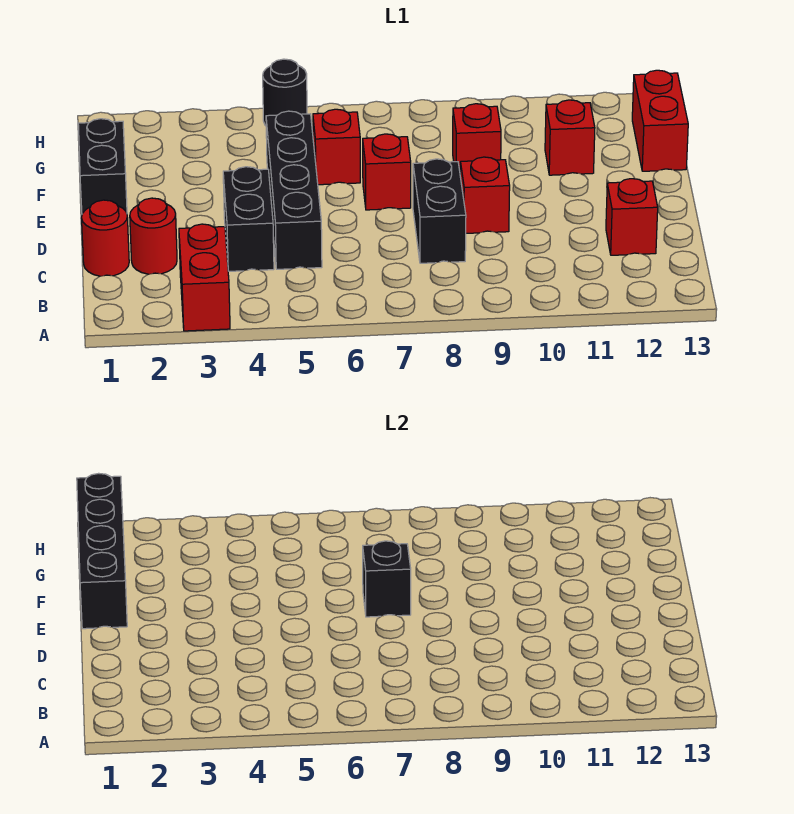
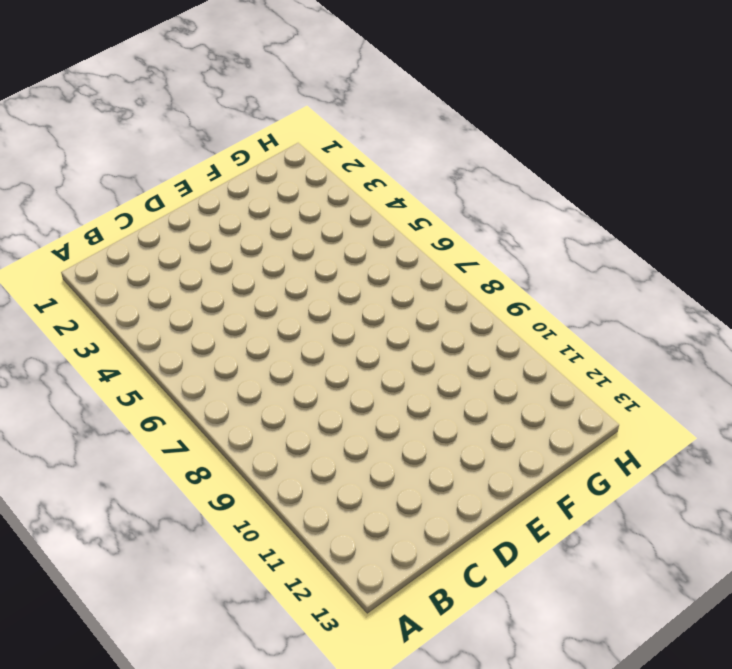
none -> red 1x2 brick [179,224,230,331]
none -> red 1x1 round brick [82,200,129,276]
none -> red 1x1 round brick [130,198,177,274]

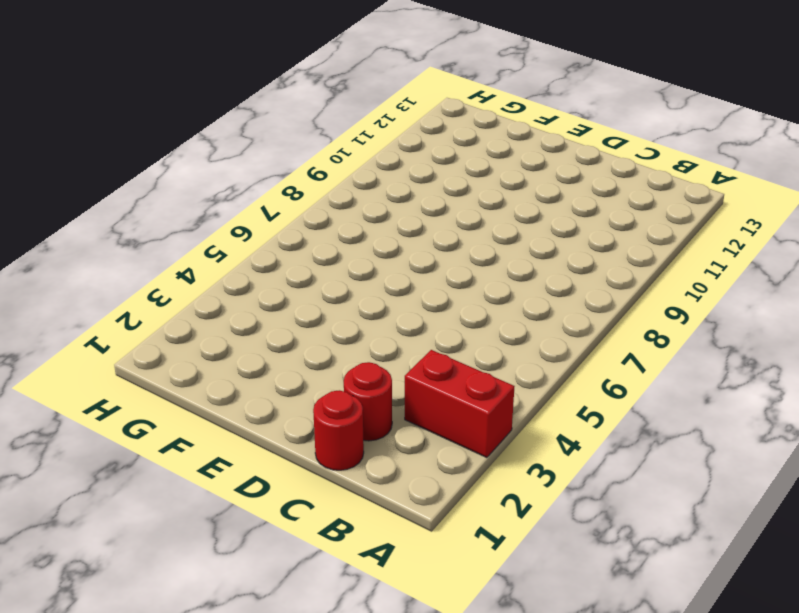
none -> black 1x2 brick [223,167,274,271]
none -> black 1x4 brick [266,111,322,269]
none -> black 1x2 brick [413,159,466,263]

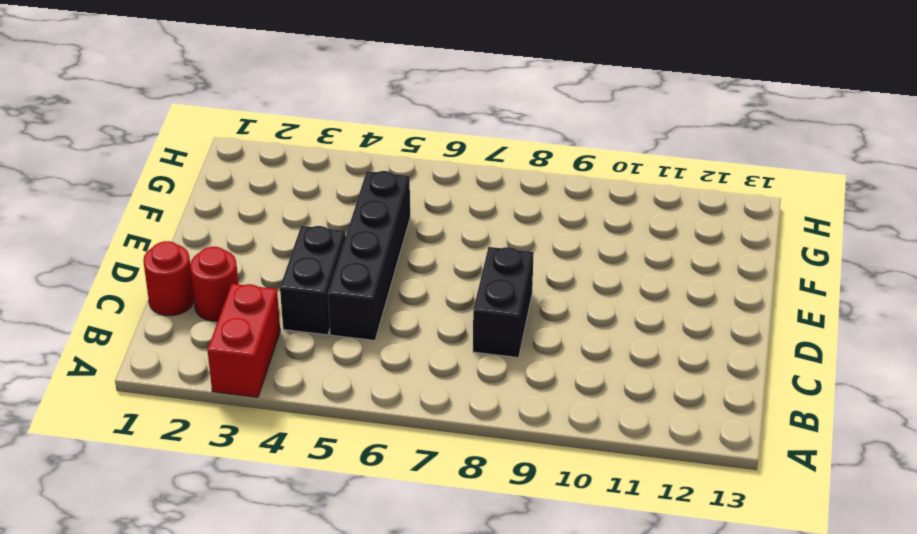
none -> red 1x1 brick [606,179,658,255]
none -> red 1x1 brick [460,157,510,233]
none -> black 1x2 brick [78,119,127,214]

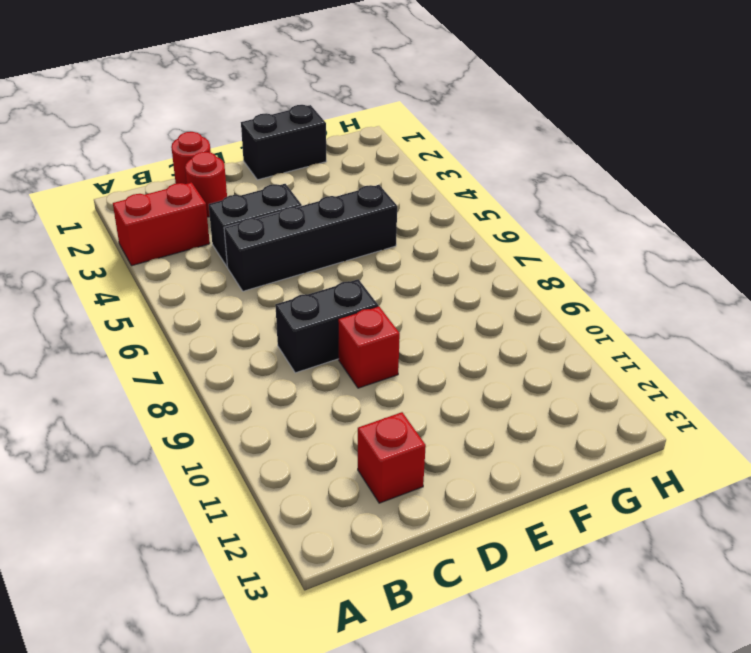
none -> red 1x1 brick [363,134,411,210]
none -> red 1x1 brick [313,109,360,185]
none -> red 1x1 brick [453,104,501,170]

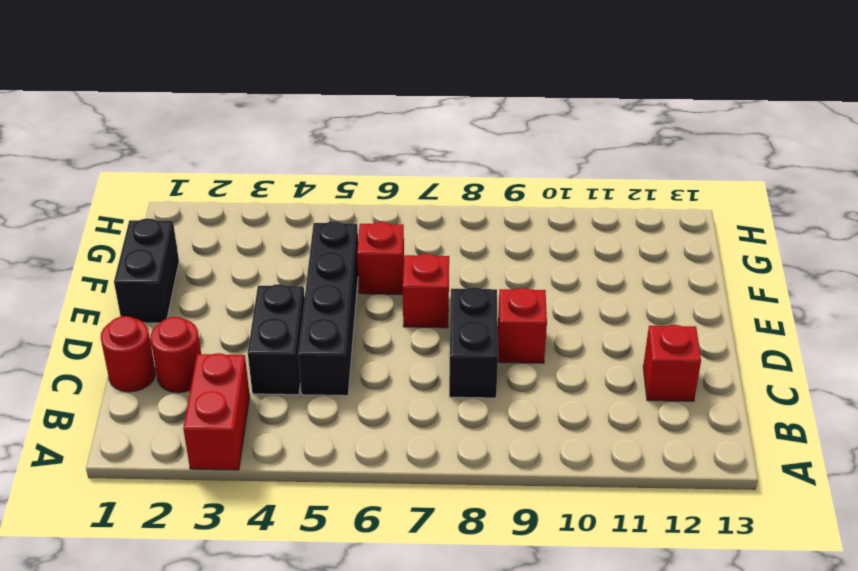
none -> red 1x1 brick [453,104,501,170]
none -> red 1x1 brick [545,100,595,175]
none -> red 1x2 brick [632,70,688,171]

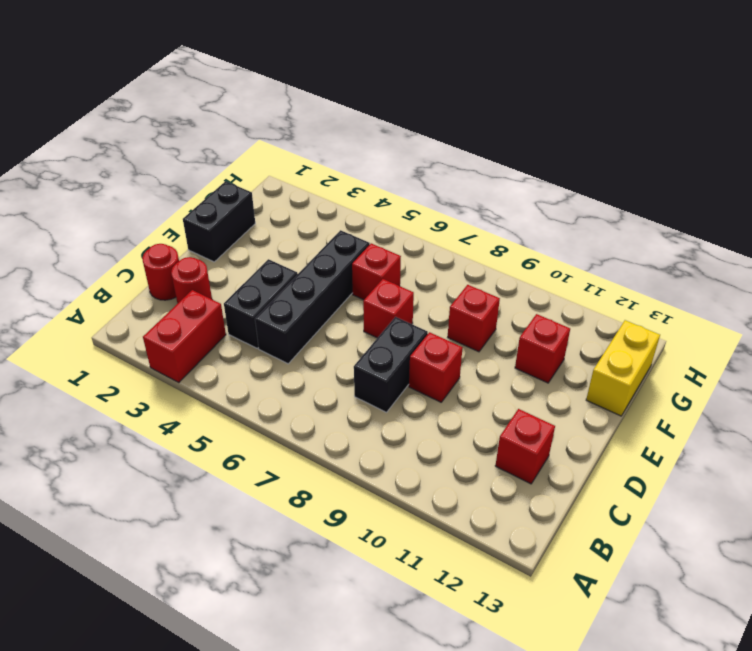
yellow 1x2 brick [586,320,660,416] -> red 1x2 brick [632,70,688,171]
none -> black 1x1 round brick [263,59,307,126]
none -> black 1x4 brick [77,473,127,629]
none -> black 1x1 brick [363,541,411,617]

